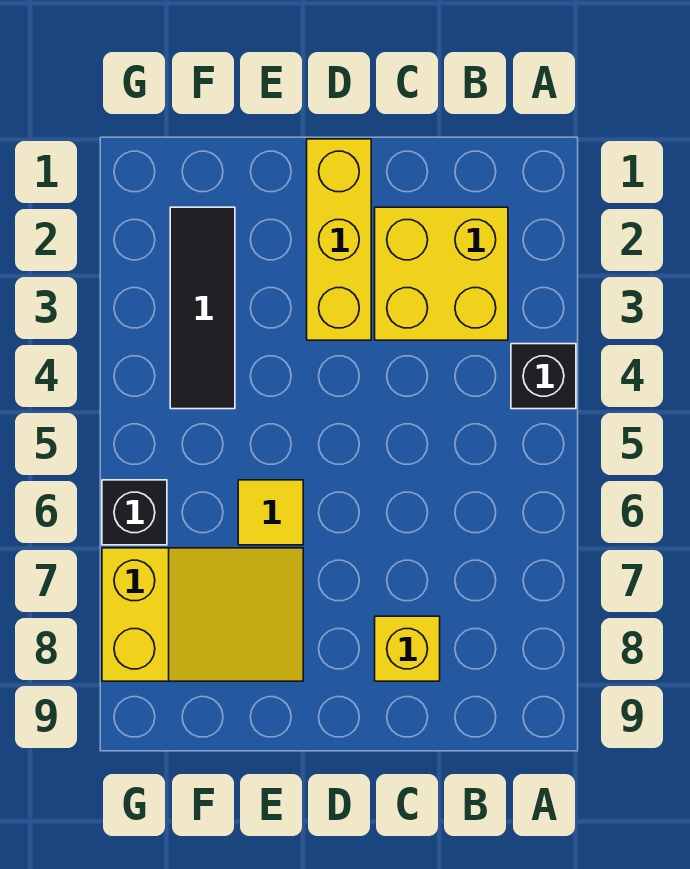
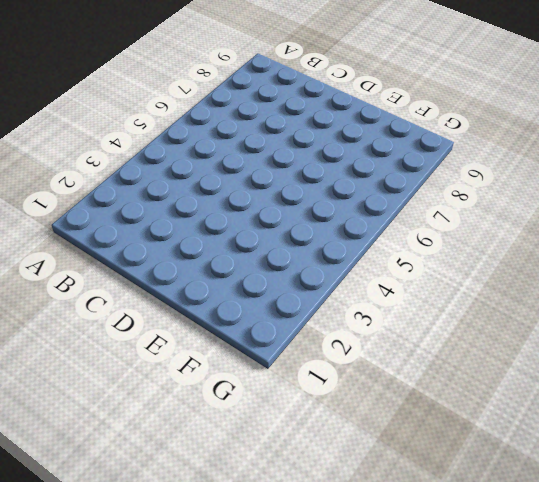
none -> black 1x1 brick [511,344,576,409]
none -> yellow 2x2 brick [375,207,508,340]

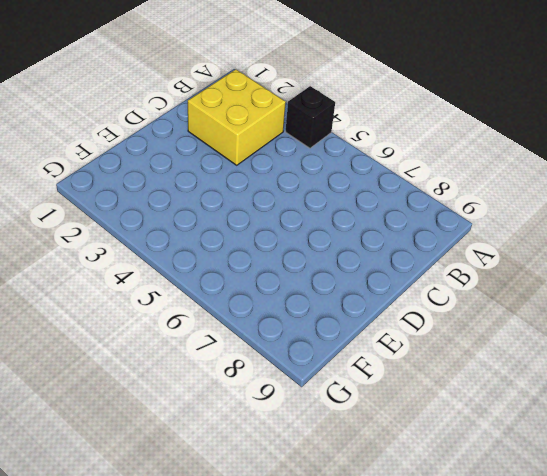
none -> yellow 1x1 brick [375,616,440,681]
none -> yellow 1x3 brick [307,139,371,340]

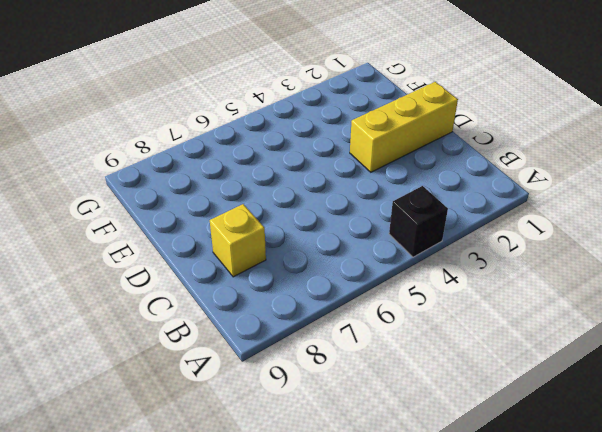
none -> yellow 2x2 brick [375,207,508,340]
none -> yellow 1x1 tile [238,480,303,545]

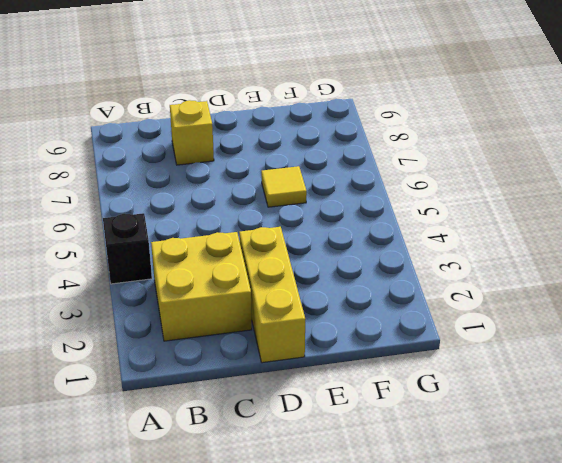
none -> yellow 2x3 slope [102,548,303,681]
none -> black 1x3 tile [170,207,235,409]

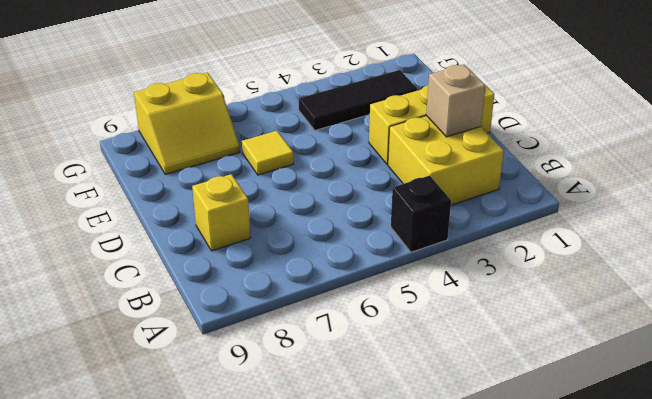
tan 1x1 brick [426,64,485,137] -> none
yellow 2x2 slope [134,73,240,174] -> yellow 2x3 slope [102,548,303,681]
none -> black 1x1 brick [102,480,167,545]

